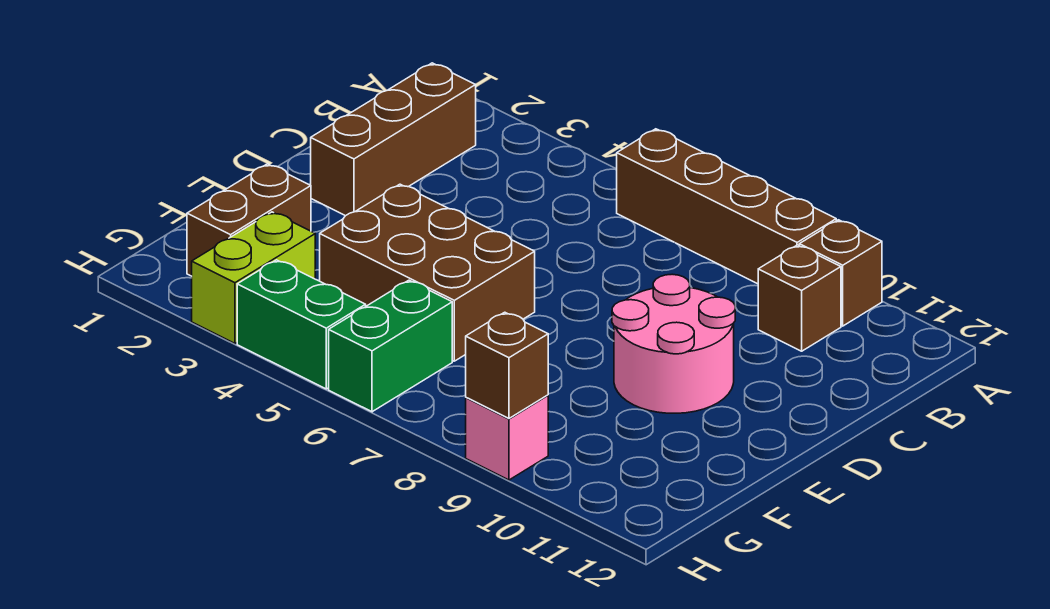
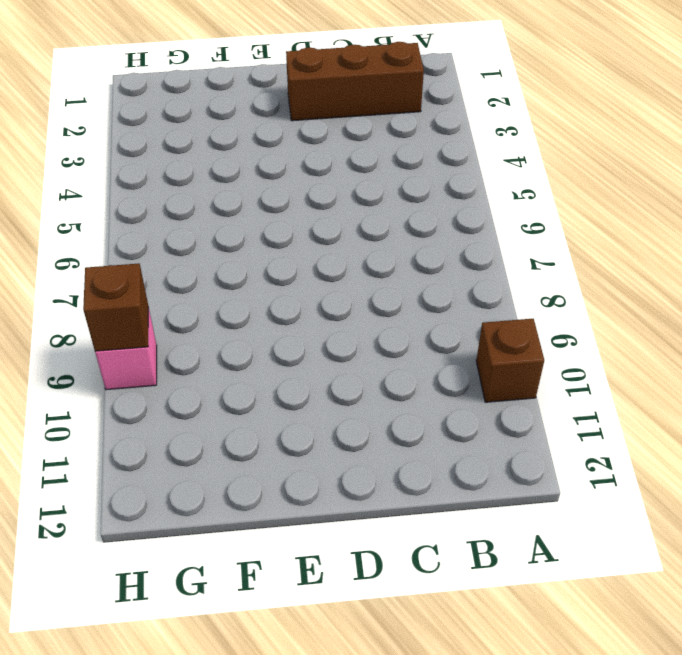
none -> brown 1x4 brick [617,129,836,284]
none -> brown 1x1 brick [758,245,841,351]
none -> pink 2x2 round brick [612,274,735,413]

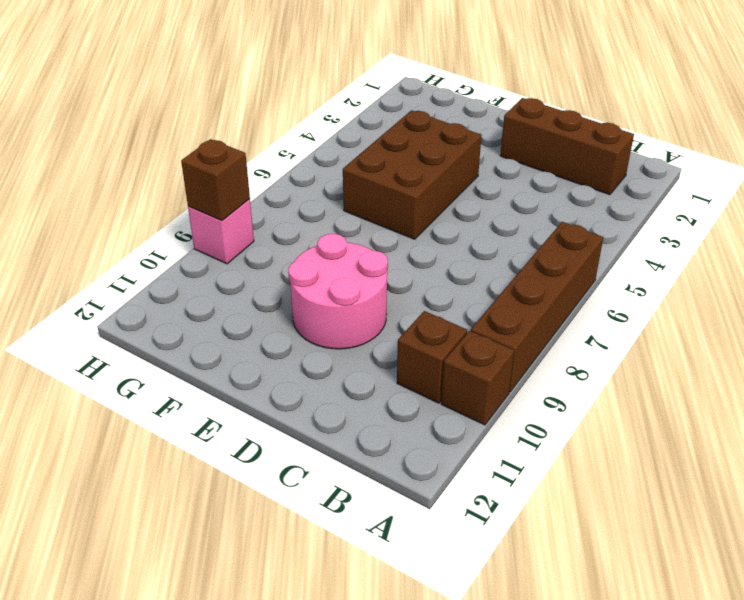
none -> brown 1x2 brick [187,164,311,276]
none -> lime 1x2 brick [192,212,315,343]
none -> green 1x2 brick [329,280,452,412]

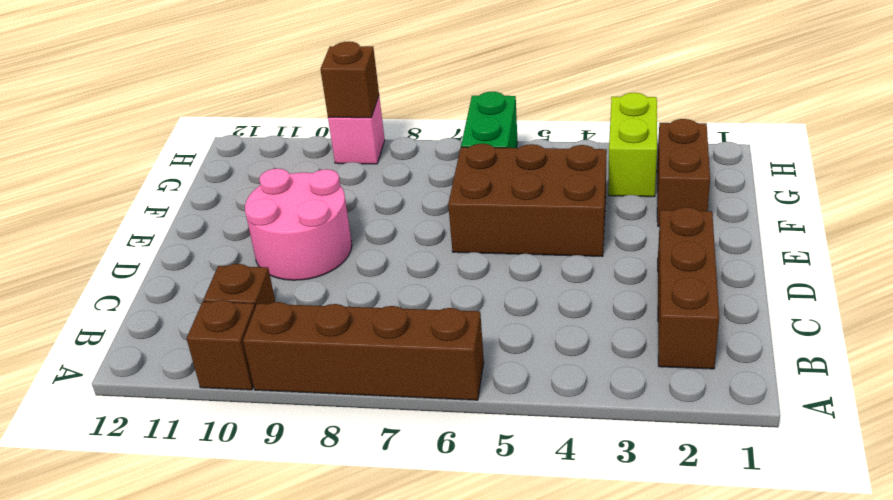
none -> green 1x2 brick [237,260,366,389]

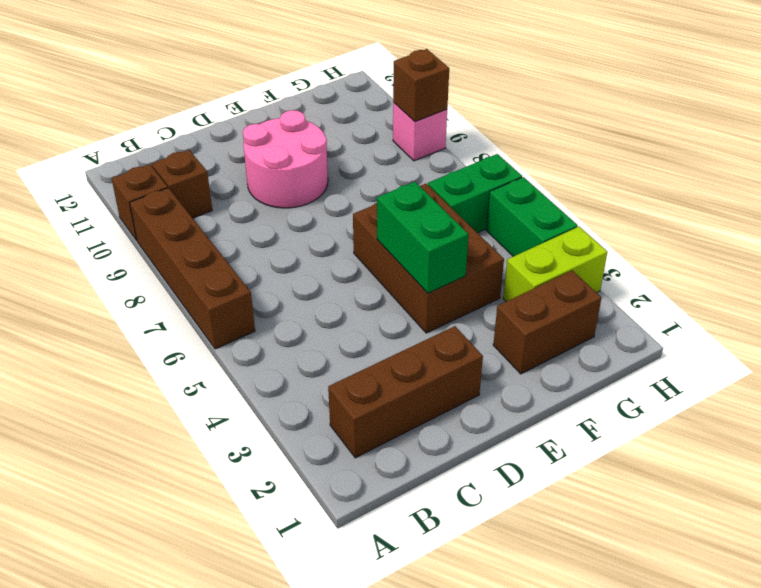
green 1x2 brick [377,182,469,293] -> none

